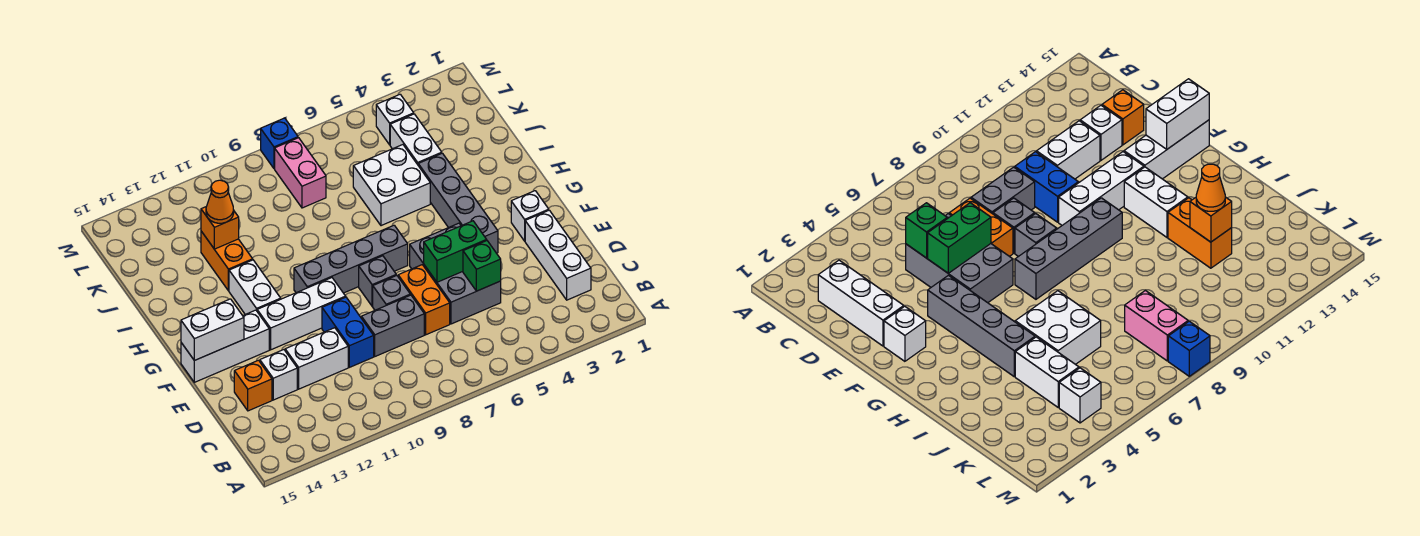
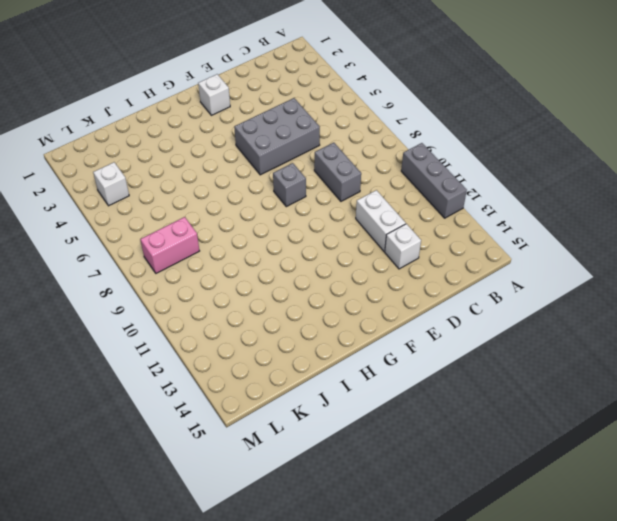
grey 1x3 brick [401,143,467,218] -> none
none -> white 1x3 brick [525,210,591,300]
none -> orange 1x2 brick [398,265,450,335]
none -> blue 1x2 brick [322,297,374,367]

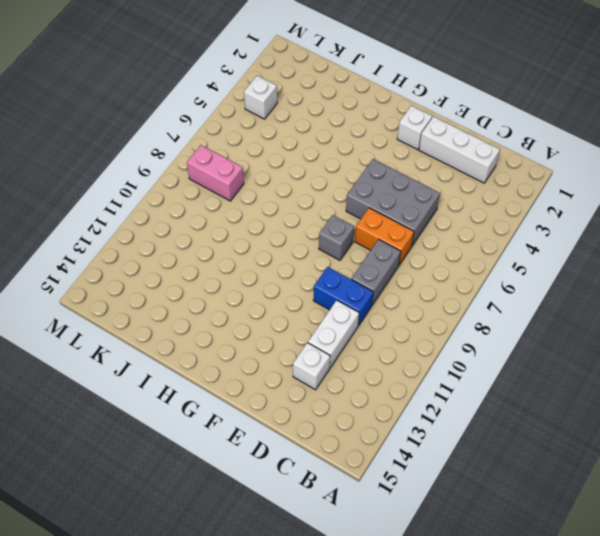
none -> orange 1x1 brick [234,360,272,411]
none -> grey 1x1 brick [373,275,410,310]
none -> grey 1x4 brick [418,153,498,253]

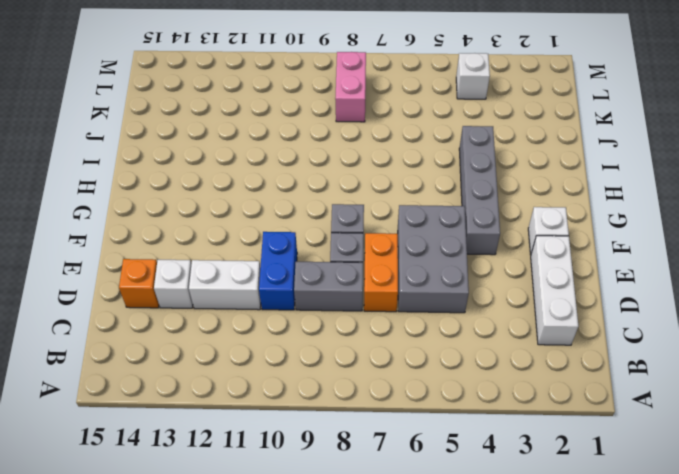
none -> white 1x3 brick [257,278,346,350]
none -> white 1x3 brick [181,310,269,382]
none -> grey 1x4 brick [294,225,408,293]

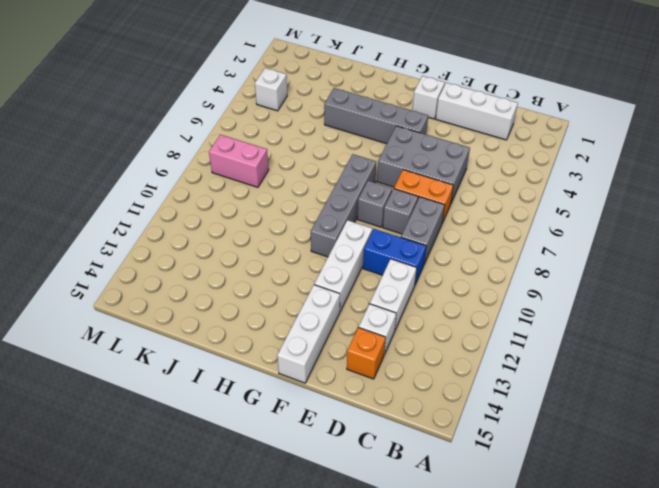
none -> white 1x2 brick [229,260,281,314]
none -> white 2x2 brick [353,145,430,226]
none -> orange 1x2 brick [201,231,253,291]

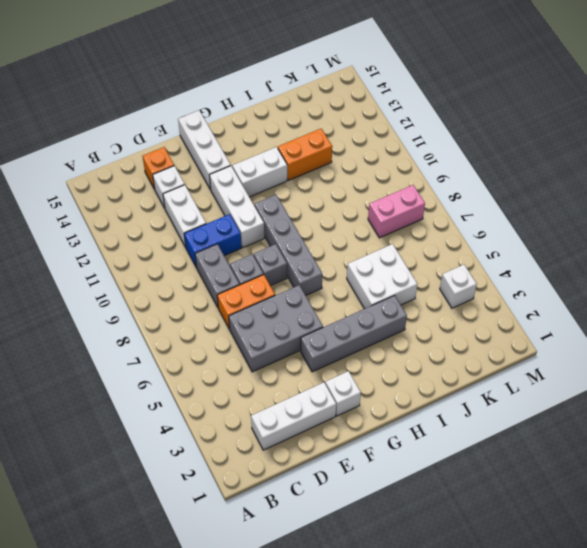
none -> white 1x2 brick [390,114,442,164]
none -> blue 1x1 brick [261,118,298,169]
none -> green 1x1 brick [463,241,501,291]

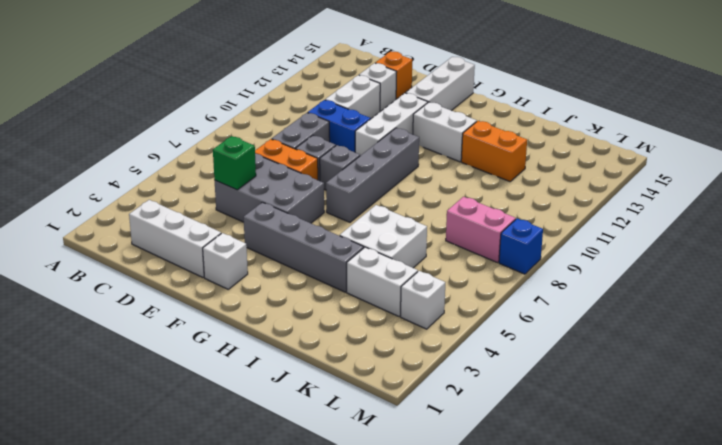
none -> green 1x2 brick [424,221,487,282]
none -> white 1x2 brick [181,299,244,361]
none -> orange 1x1 brick [201,207,239,249]

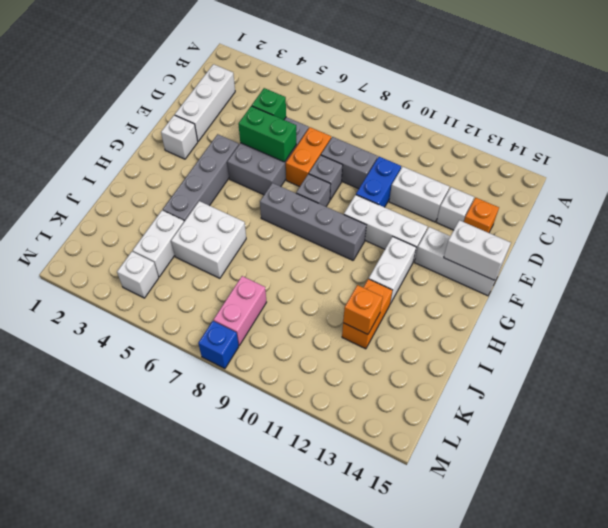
none -> orange 1x1 cone [206,180,234,223]

